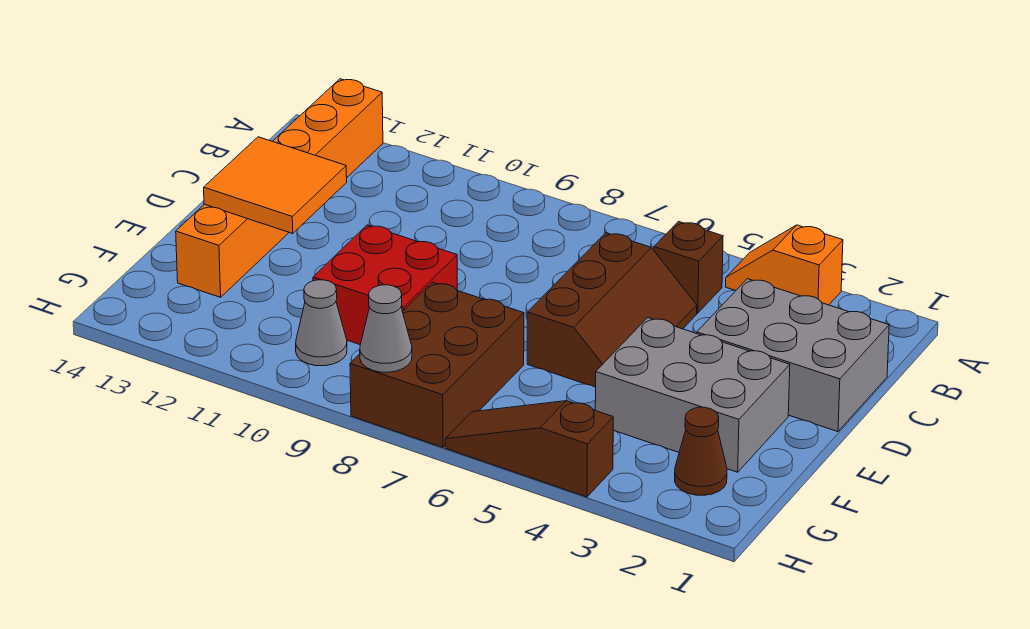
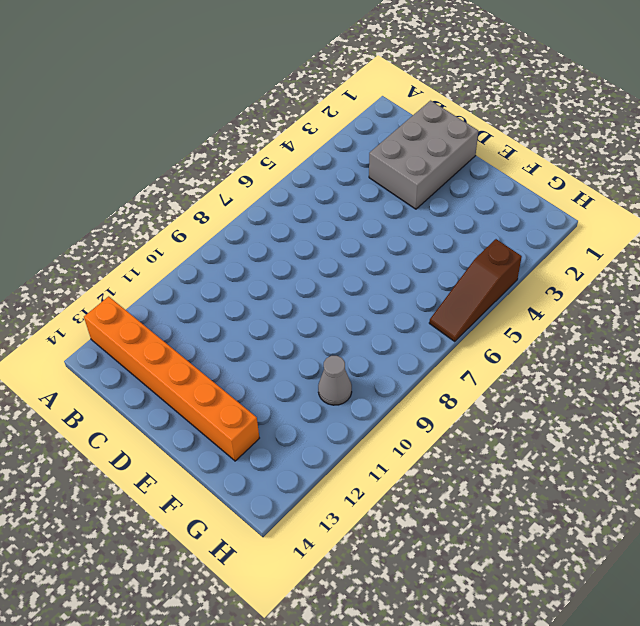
none -> orange 1x2 slope [726,225,843,305]
none -> brown 1x1 brick [654,222,723,313]
none -> brown 2x3 slope [527,233,697,387]

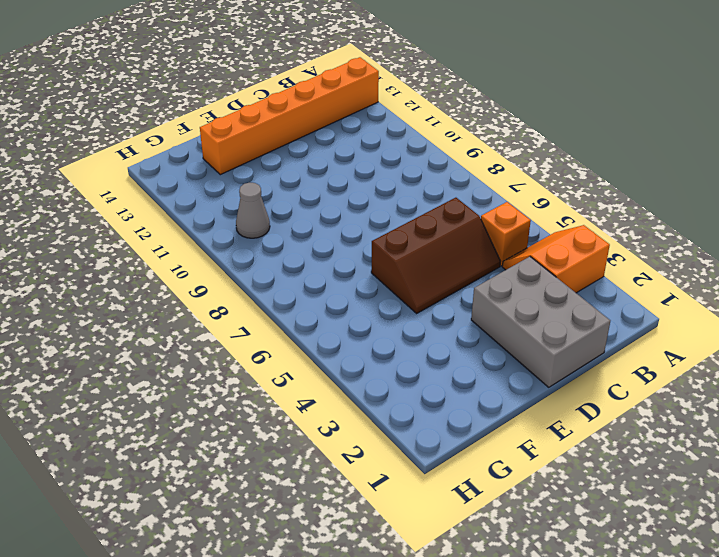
orange 2x2 slope [502,225,610,293] -> orange 1x2 slope [726,225,843,305]
orange 1x1 brick [481,202,531,266] -> brown 1x1 brick [654,222,723,313]
none -> grey 2x3 brick [595,318,790,472]
none -> red 2x2 brick [313,225,457,345]
none -> brown 2x3 brick [350,282,524,447]

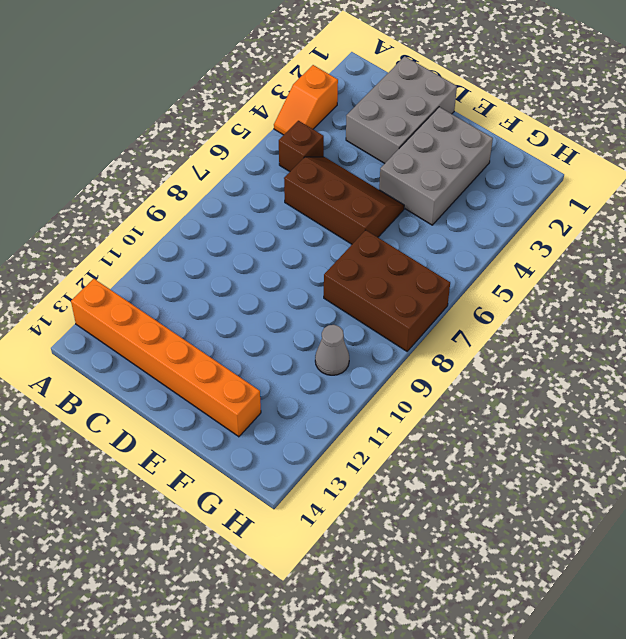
none -> red 2x2 brick [313,225,457,345]
none -> brown 1x1 cone [675,407,727,495]
none -> brown 1x3 slope [445,401,613,497]

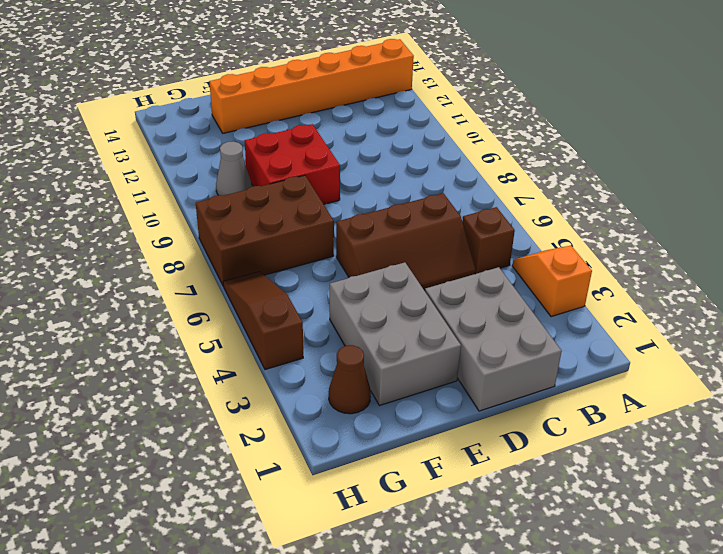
none -> orange 2x2 tile [204,137,347,233]
none -> grey 1x1 cone [360,285,412,372]

